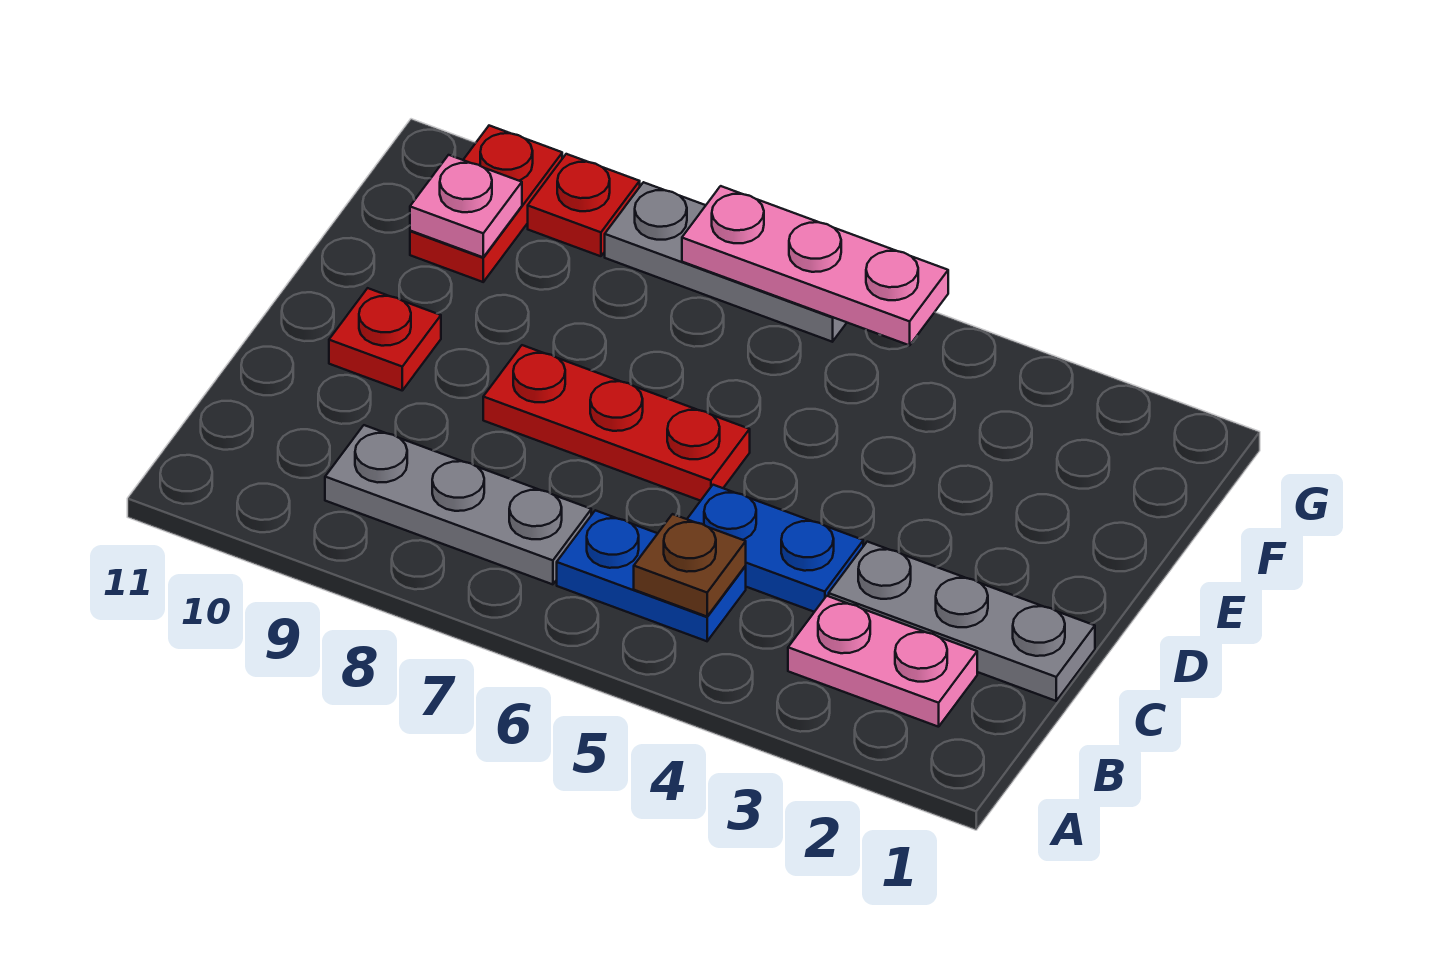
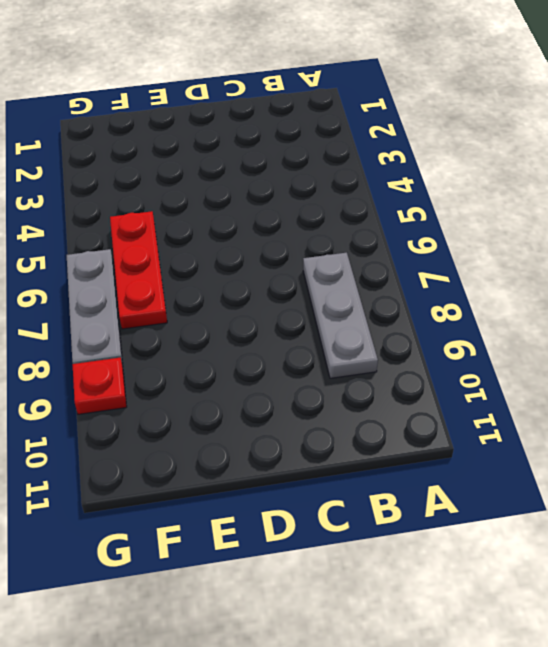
red 1x3 plate [110,211,167,329] -> red 1x3 plate moved to [483,345,750,501]
none -> pink 1x2 plate [788,596,977,727]
none -> blue 1x2 plate [557,510,746,641]
none -> grey 1x3 plate [829,542,1095,701]

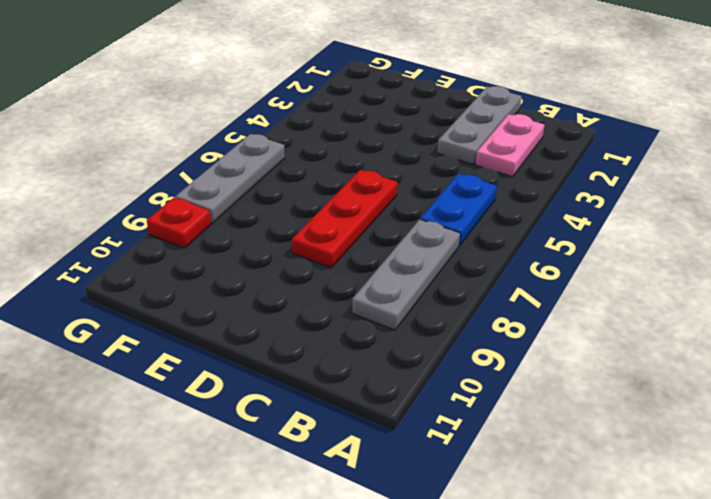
none -> blue 1x2 plate [687,485,863,612]
none -> red 1x1 plate [329,288,441,390]
none -> red 1x2 plate [410,126,562,282]

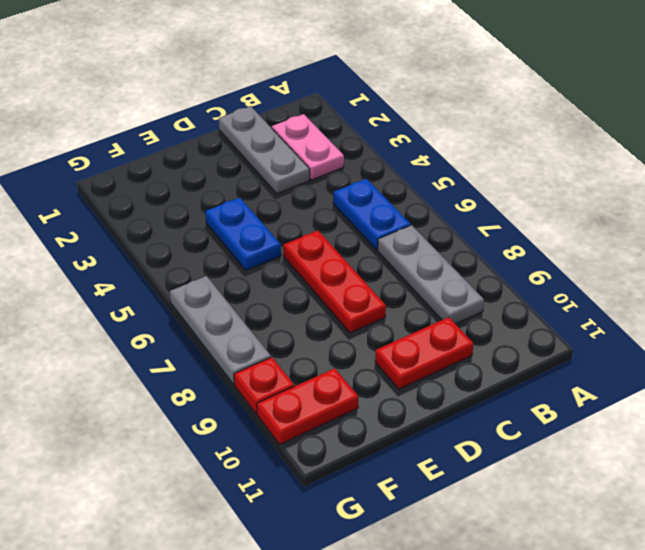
red 1x2 plate [375,317,473,389] -> red 1x1 plate [329,288,441,390]
blue 1x2 plate [205,198,281,270] -> blue 1x2 plate moved to [687,485,863,612]
none -> brown 1x1 plate [634,514,746,616]
none -> pink 1x1 plate [410,155,522,257]
none -> pink 1x3 plate [682,186,948,345]

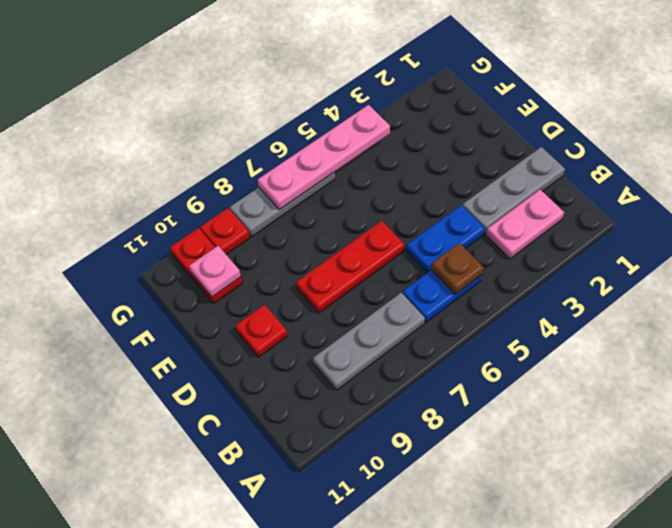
pink 1x4 plate [258,105,390,209] -> pink 1x3 plate [682,186,948,345]

